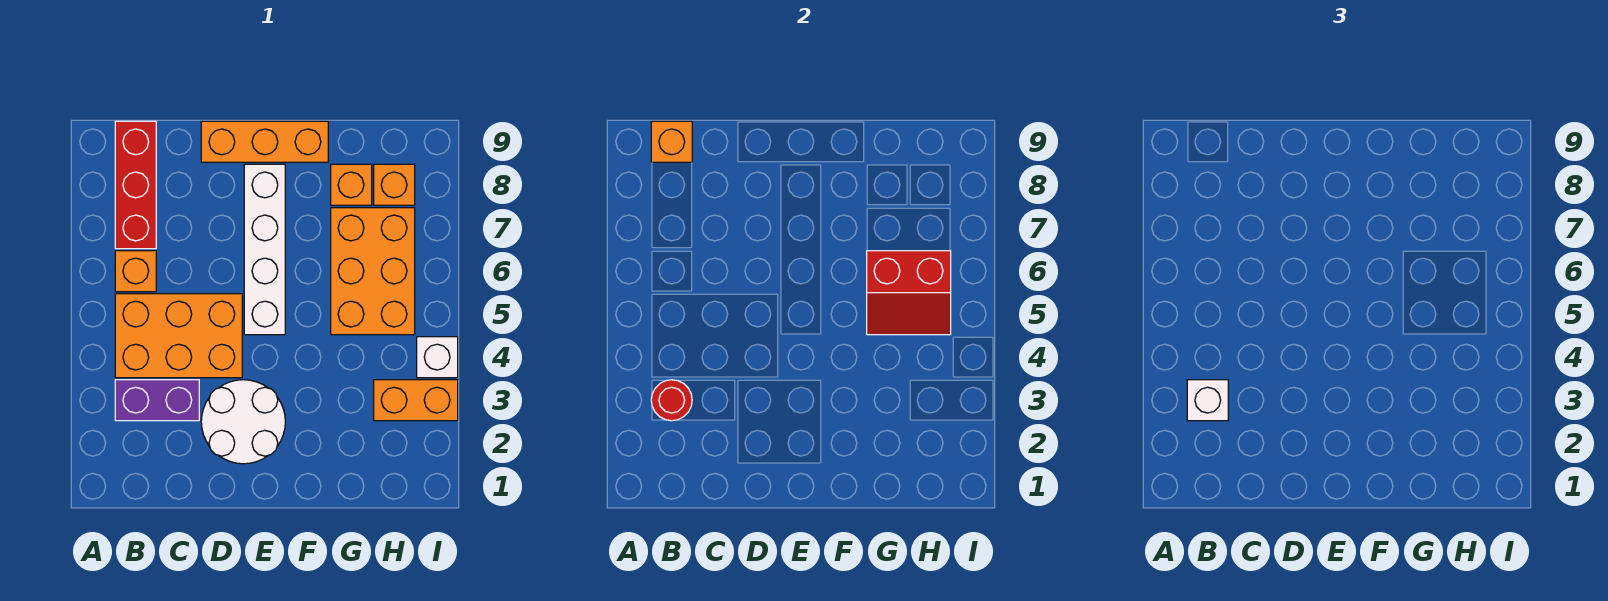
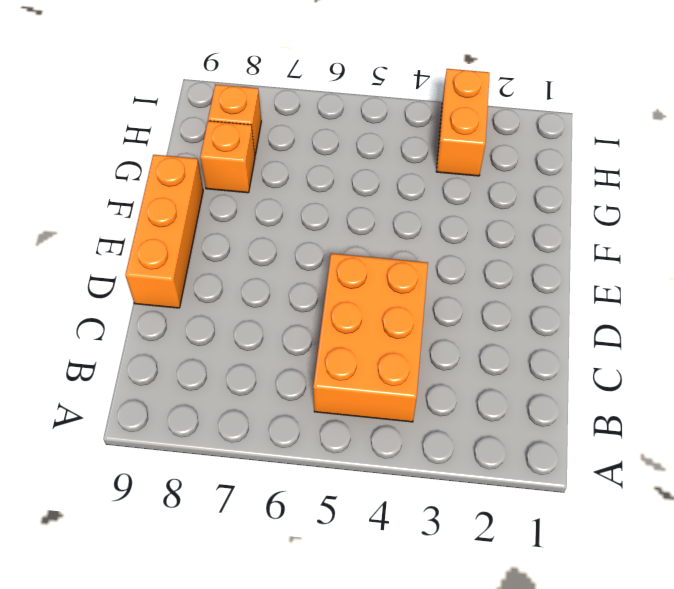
none -> purple 1x2 brick [115,380,199,421]
none -> orange 1x1 brick [115,251,156,292]
none -> red 1x3 brick [115,121,156,249]

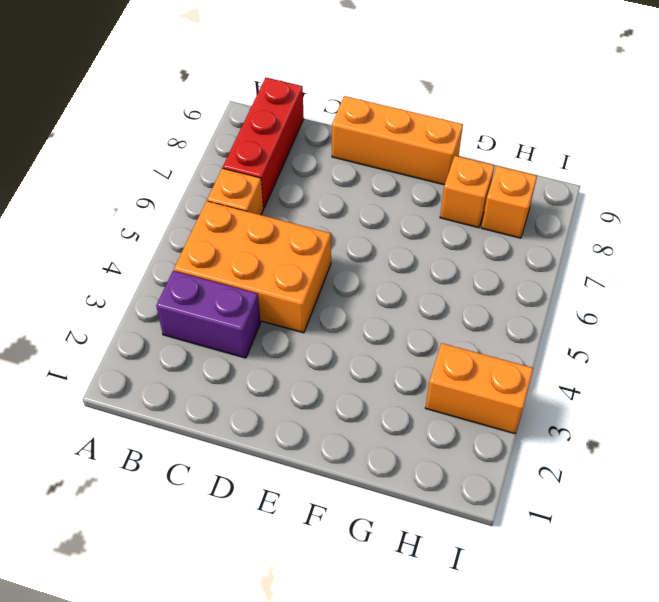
none -> white 2x2 round brick [201,380,285,464]
none -> white 1x4 brick [244,164,285,335]
none -> orange 2x3 brick [331,208,415,335]

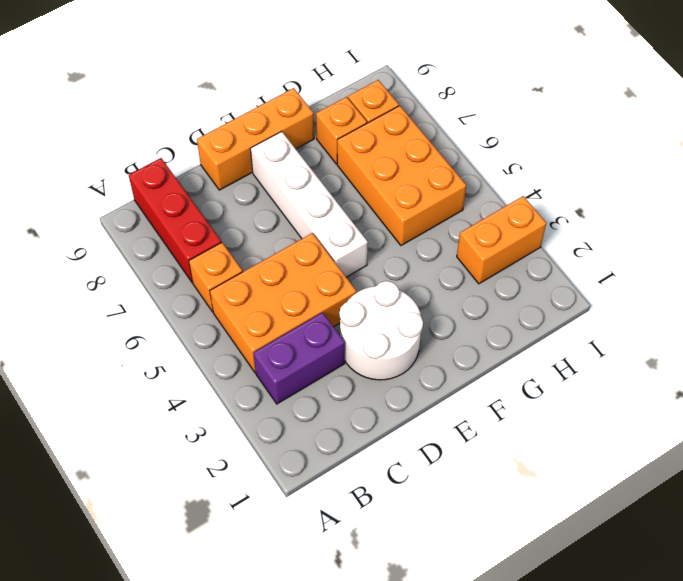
none -> white 1x1 brick [417,337,458,378]
none -> red 1x1 round brick [651,380,692,421]
none -> orange 1x1 brick [651,121,692,162]

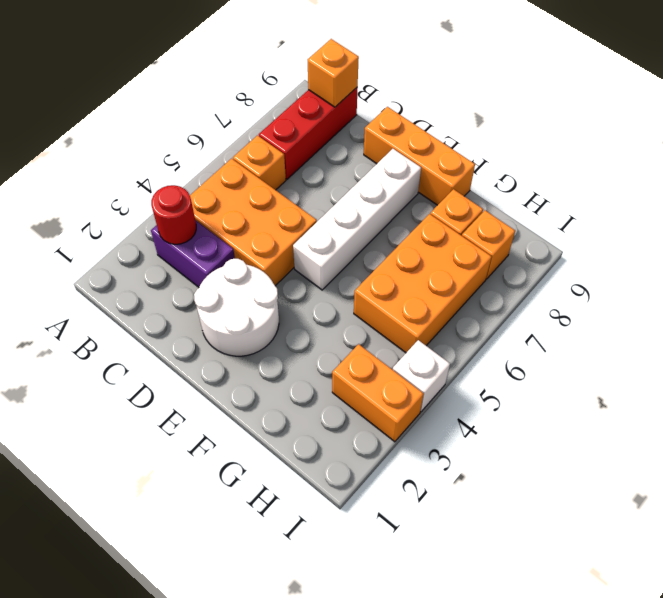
none -> red 2x2 slope [867,251,951,335]
none -> white 1x1 brick [1187,380,1228,421]

